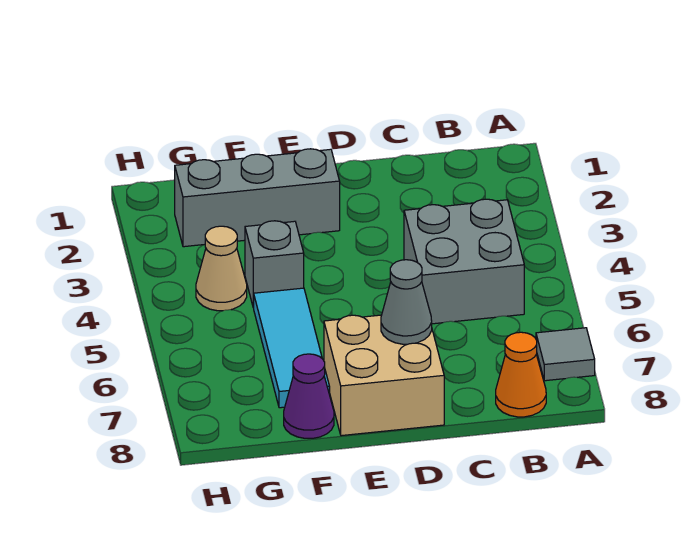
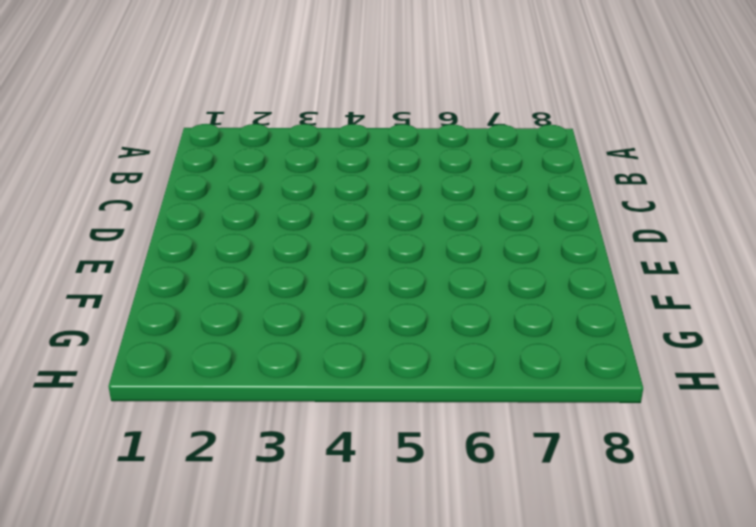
none -> grey 1x1 tile [536,328,595,381]
none -> grey 2x2 brick [404,199,524,324]

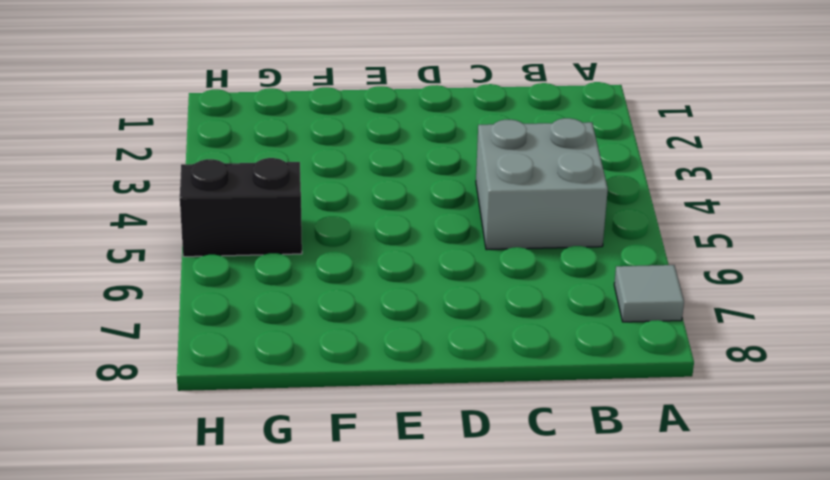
black 1x2 brick [180,158,302,257] -> none
none -> orange 1x1 cone [496,332,546,417]
none -> tan 2x2 brick [324,315,444,436]

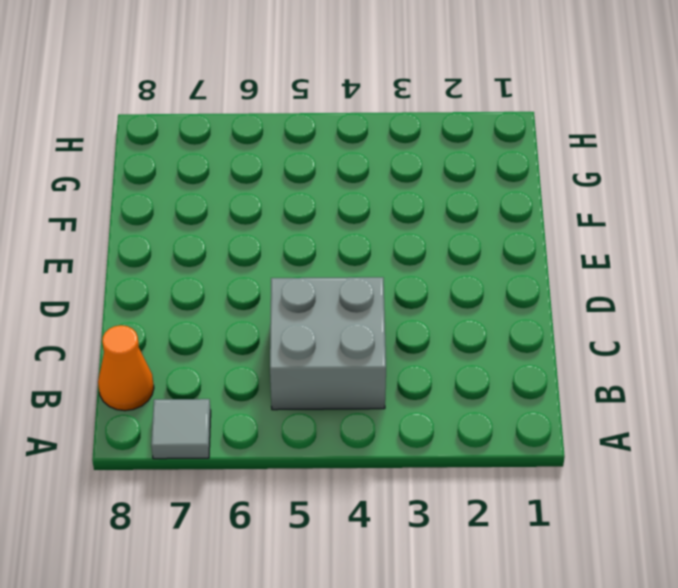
none -> tan 2x2 brick [324,315,444,436]
none -> grey 1x3 brick [175,149,340,247]

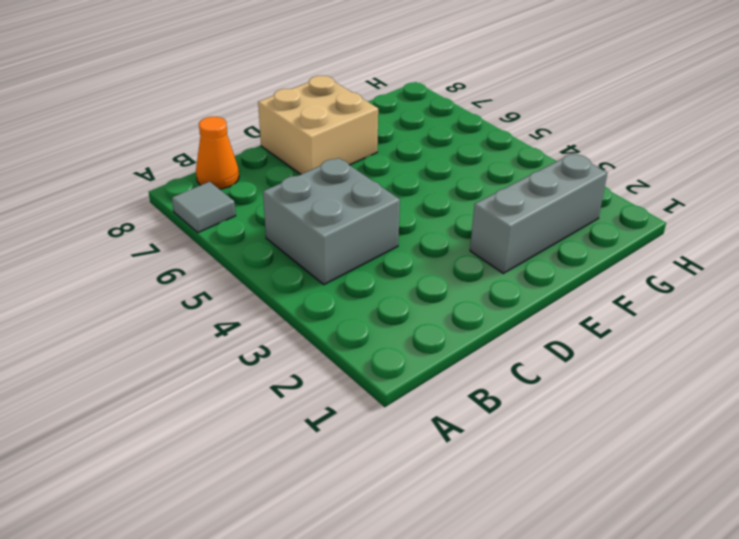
none -> grey 1x1 brick [245,221,304,308]
none -> cyan 1x3 tile [254,288,330,408]

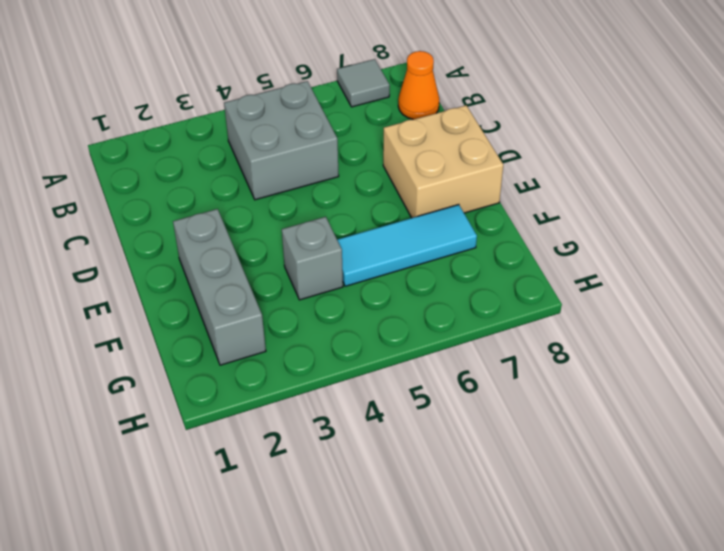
none -> purple 1x1 cone [284,354,334,438]
none -> tan 1x1 cone [196,226,247,311]

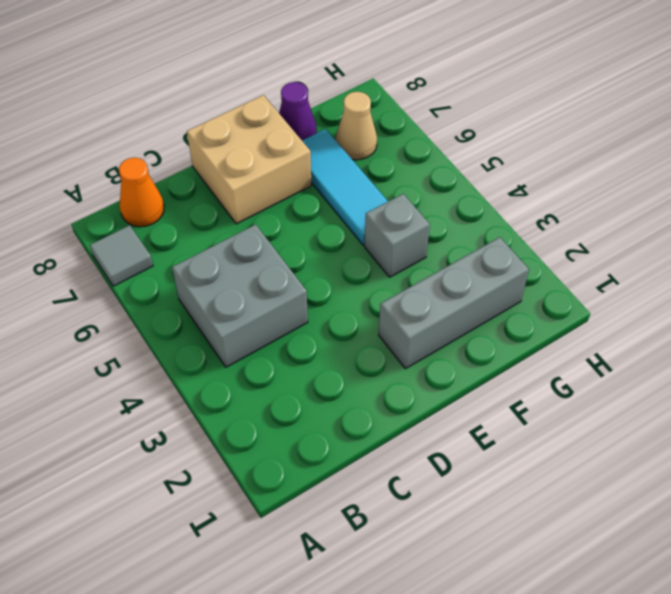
tan 1x1 cone [336,92,377,160] -> tan 1x1 cone moved to [196,226,247,311]
none -> grey 1x1 cone [381,260,432,344]

